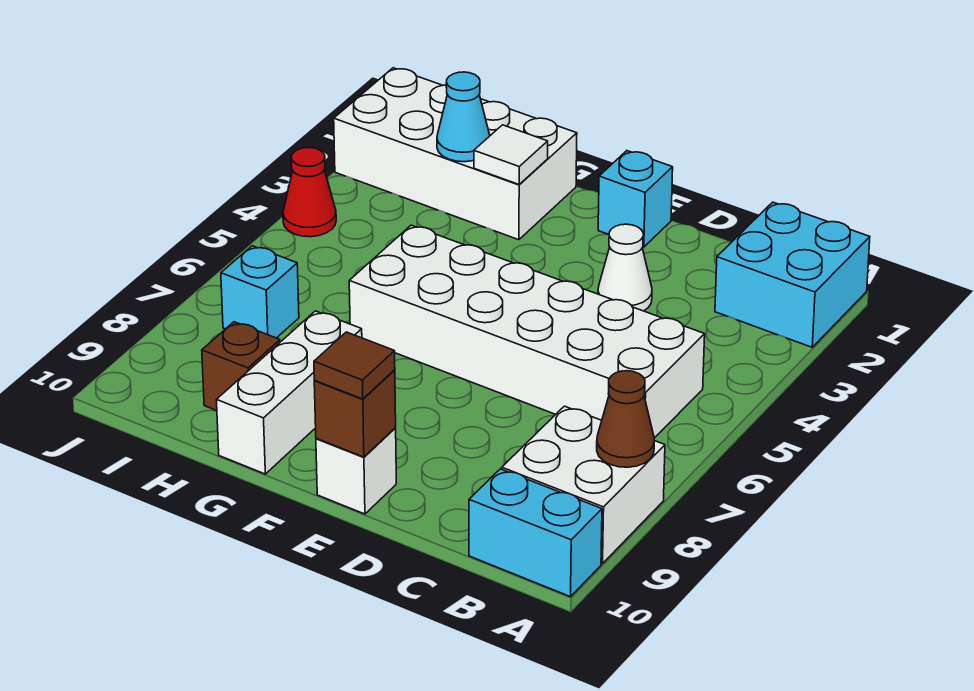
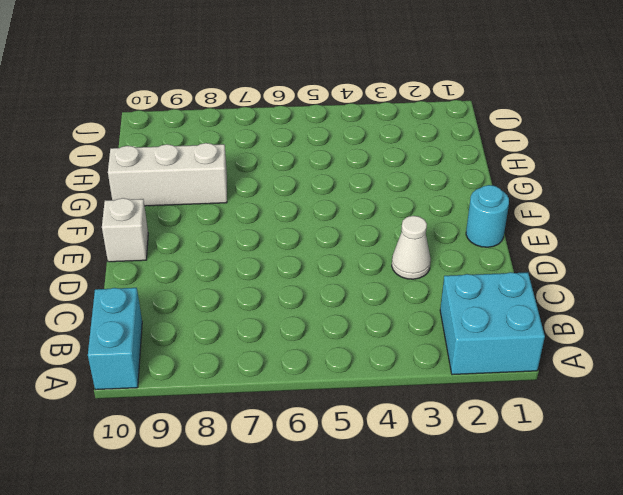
cyan 1x1 round brick [466,185,509,247] -> cyan 1x1 brick [598,151,673,247]
none -> white 2x2 brick [502,406,665,564]
none -> white 2x6 brick [349,225,705,438]
none -> white 2x4 brick [334,68,577,240]

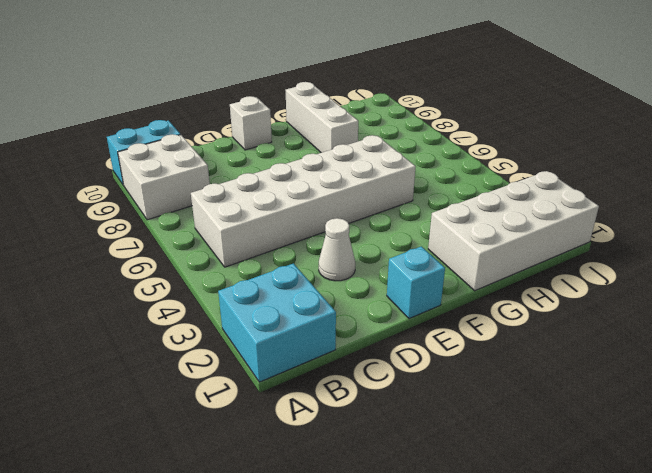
none -> brown 1x1 brick [202,322,280,411]
none -> cyan 1x1 brick [221,246,299,338]
none -> red 1x1 cone [283,148,336,237]

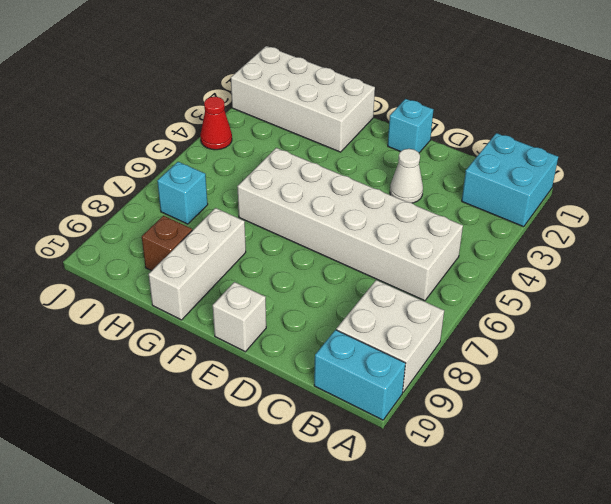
none -> brown 1x1 cone [597,371,654,467]
none -> brown 1x1 brick [314,370,396,457]
none -> white 1x1 tile [474,125,548,184]

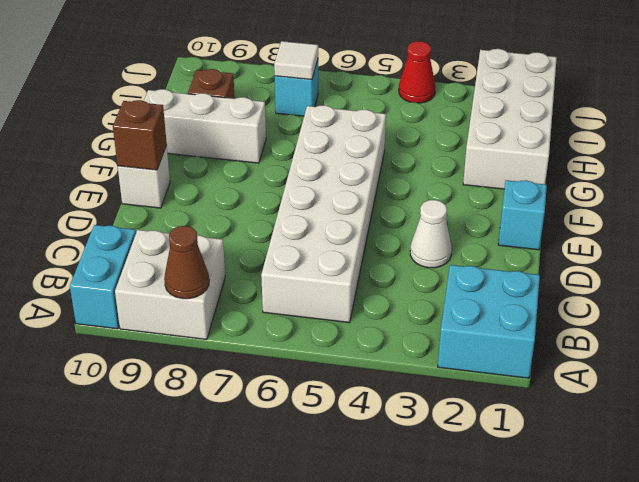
white 1x1 tile [274,41,318,80] -> white 1x1 tile moved to [474,125,548,184]
none -> cyan 1x1 cone [437,72,490,162]
none -> brown 1x1 tile [314,332,395,399]

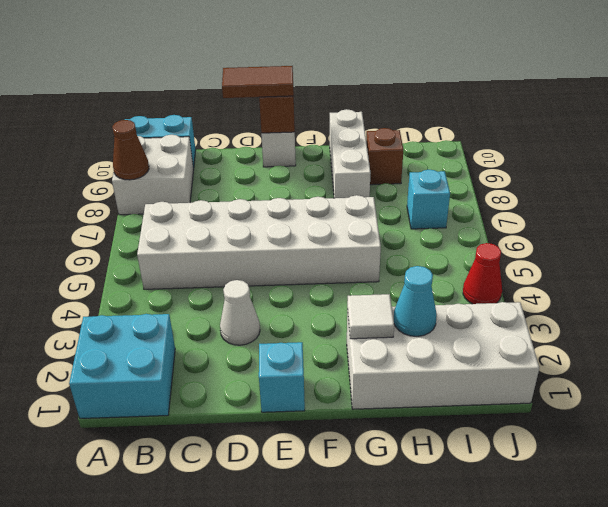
brown 1x2 tile [222,66,294,98] -> brown 1x1 tile [314,332,395,399]

